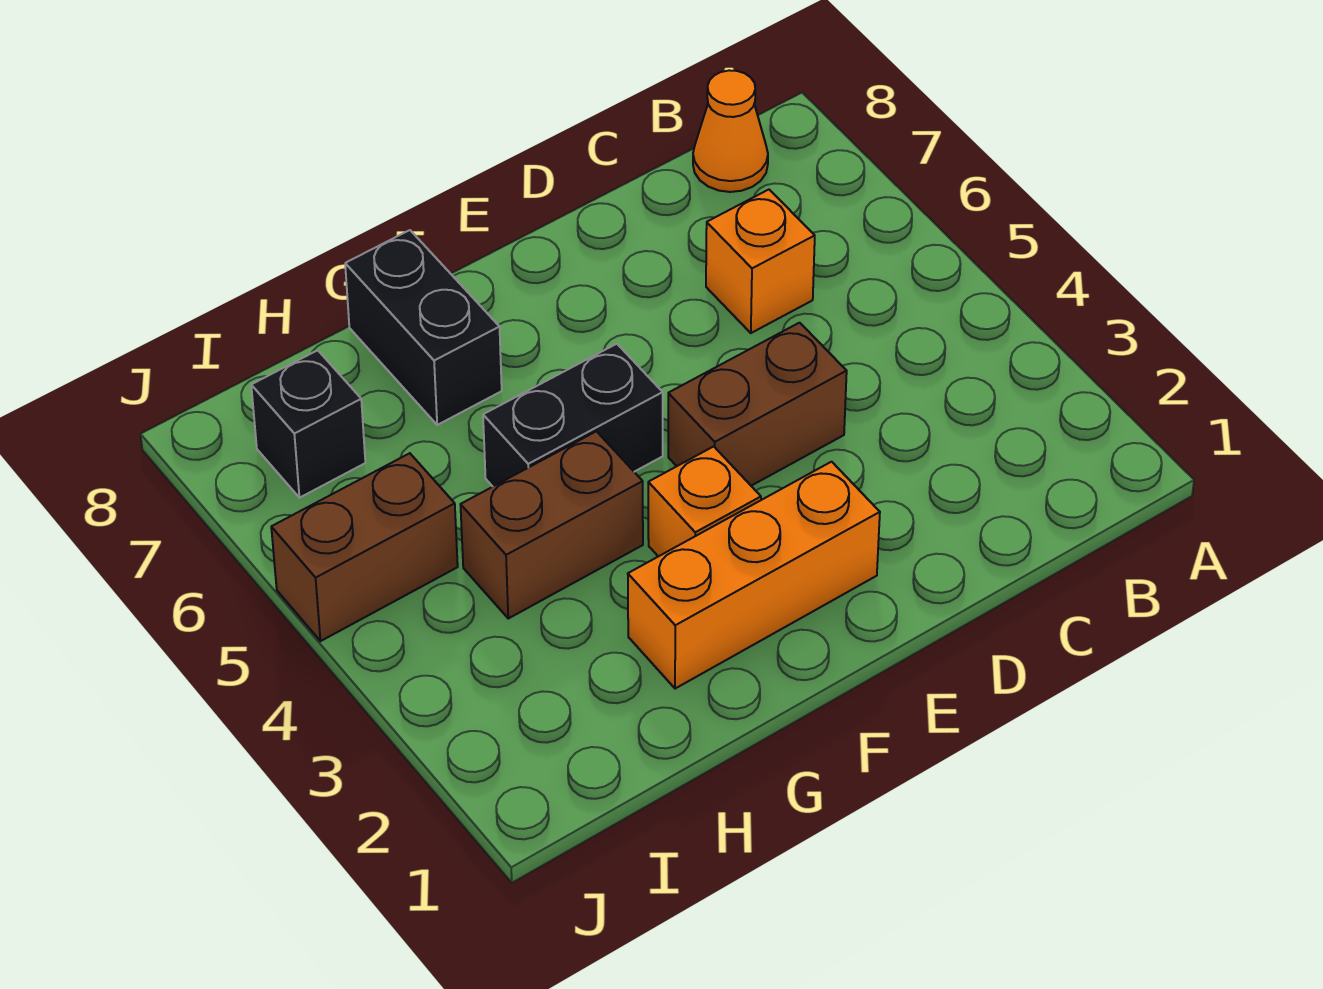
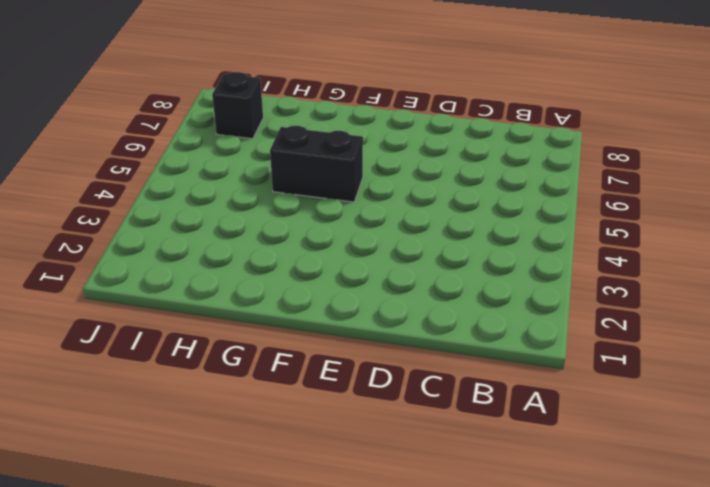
none -> orange 1x1 cone [693,70,768,192]
none -> orange 1x1 brick [706,190,815,333]

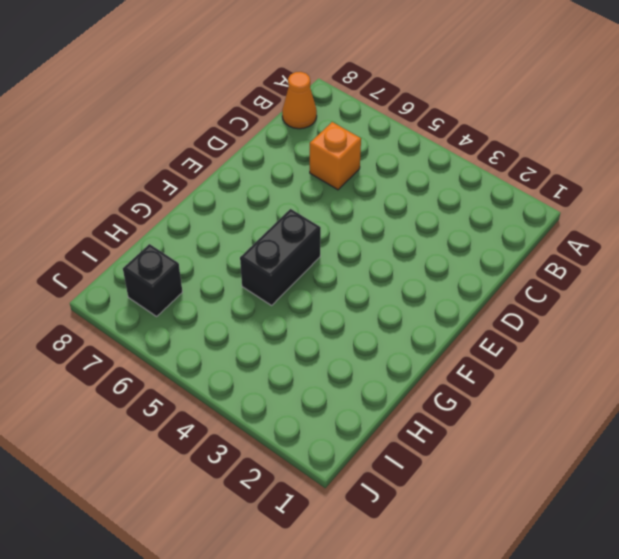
none -> brown 1x2 brick [668,323,847,486]
none -> orange 1x3 brick [628,462,880,689]

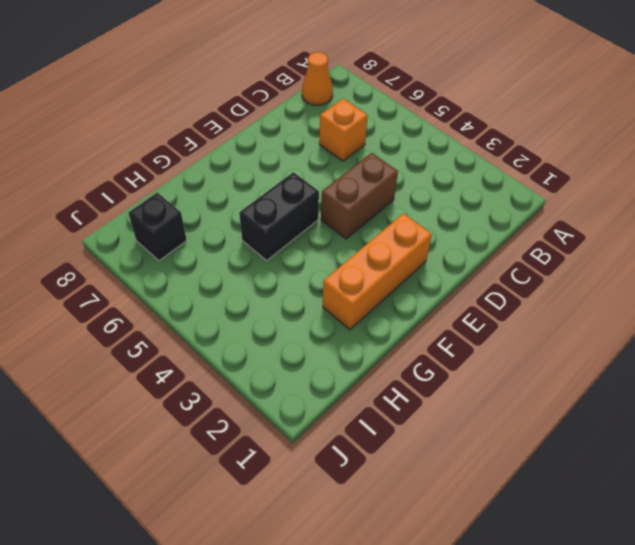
none -> orange 1x1 brick [648,447,761,557]
none -> brown 1x2 brick [460,431,643,618]

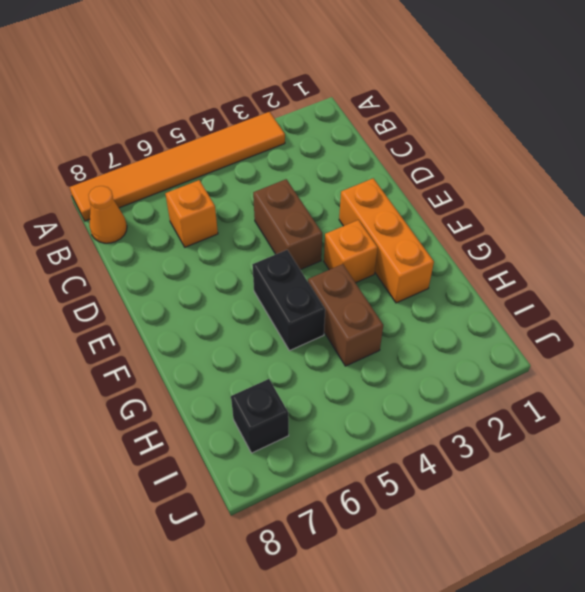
orange 1x6 tile [70,112,285,221] -> none
none -> black 1x2 brick [345,230,502,425]
none -> brown 1x2 brick [271,453,458,641]

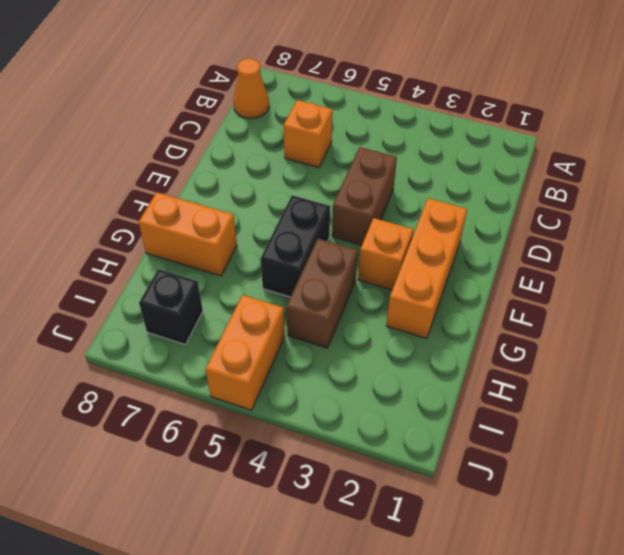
orange 1x2 brick [139,192,237,276] -> black 1x2 brick [345,230,502,425]
orange 1x2 brick [205,295,285,410] -> brown 1x2 brick [271,453,458,641]

